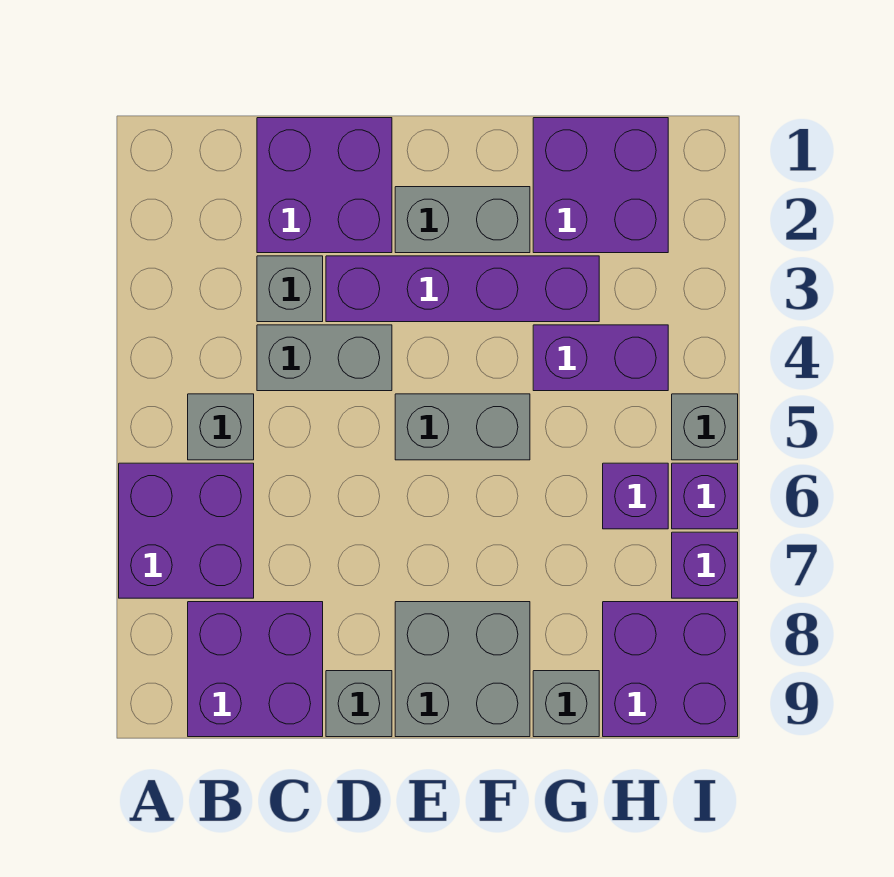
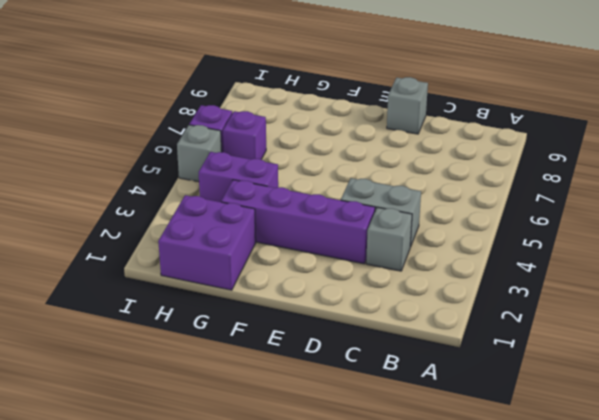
none -> purple 2x2 brick [119,463,254,598]
none -> grey 1x1 brick [188,394,254,460]
none -> purple 2x2 brick [188,602,323,737]

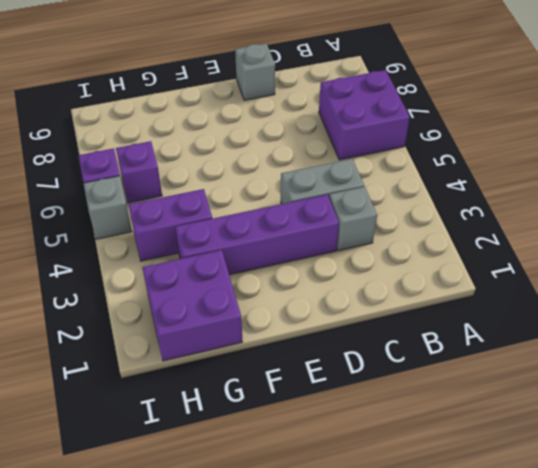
none -> grey 1x1 brick [188,394,254,460]
none -> purple 2x2 brick [188,602,323,737]
none -> purple 2x2 brick [257,118,392,253]

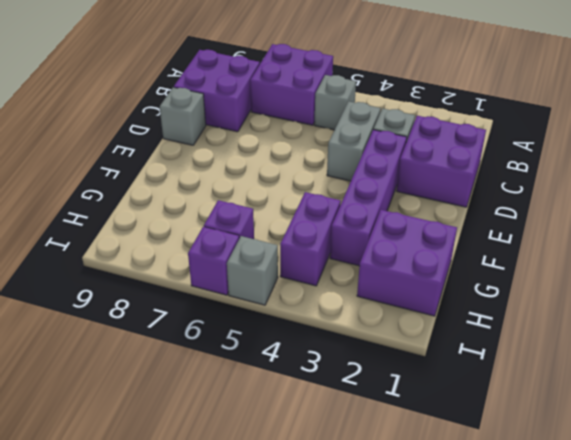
none -> grey 1x2 brick [395,187,530,253]
none -> grey 1x2 brick [395,394,530,460]
none -> grey 2x2 brick [395,602,530,737]

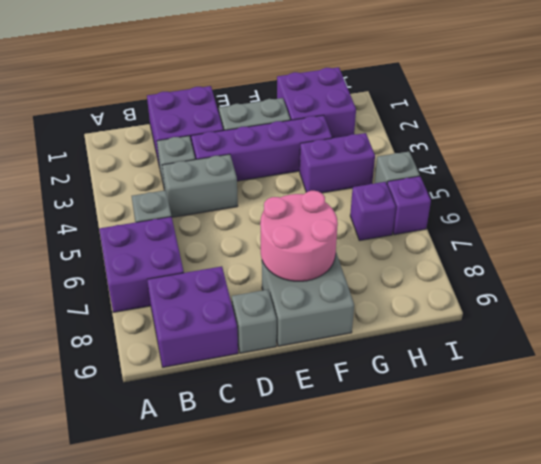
pink 2x2 round brick [260,191,338,281] -> none
none -> grey 1x2 brick [395,394,530,460]
none -> grey 1x1 brick [533,671,599,737]
none -> purple 2x2 brick [603,602,738,737]

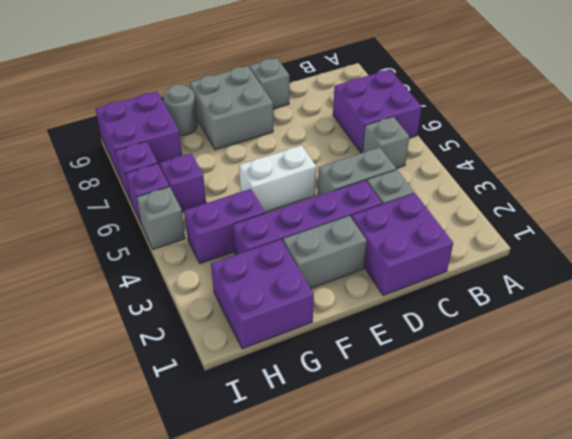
white 1x2 brick [239,145,316,212] -> grey 1x2 brick [395,394,530,460]
grey 1x1 round brick [163,84,198,135] -> grey 1x1 brick [533,671,599,737]
none -> purple 2x2 brick [188,602,323,737]

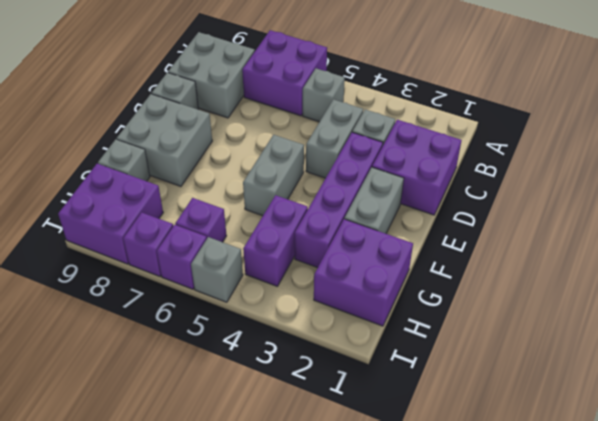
grey 2x2 brick [168,32,255,118] -> purple 2x2 brick [188,602,323,737]

